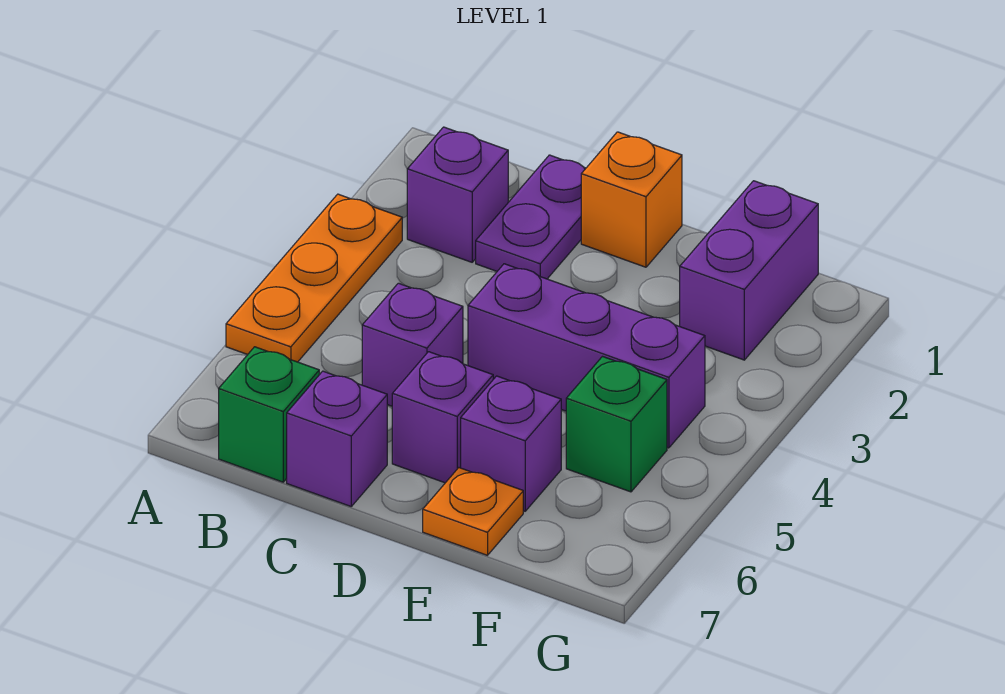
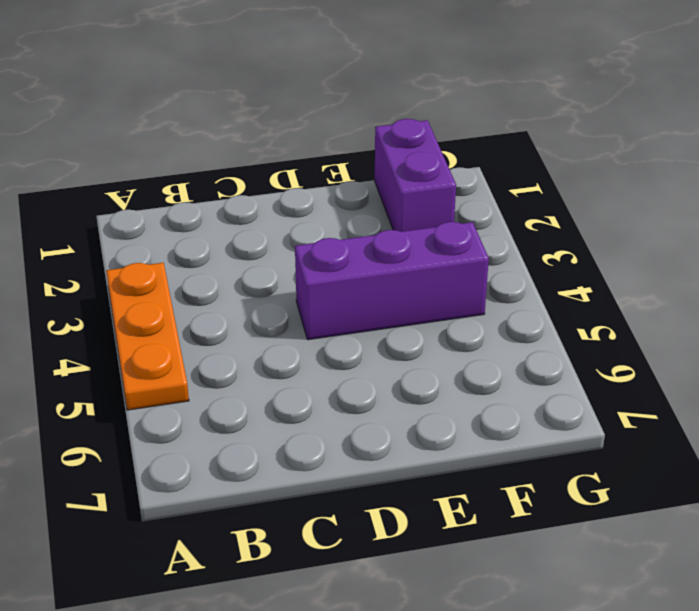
none -> purple 1x1 brick [407,127,508,262]
none -> green 1x1 brick [219,347,319,482]
none -> purple 1x2 plate [476,155,586,279]

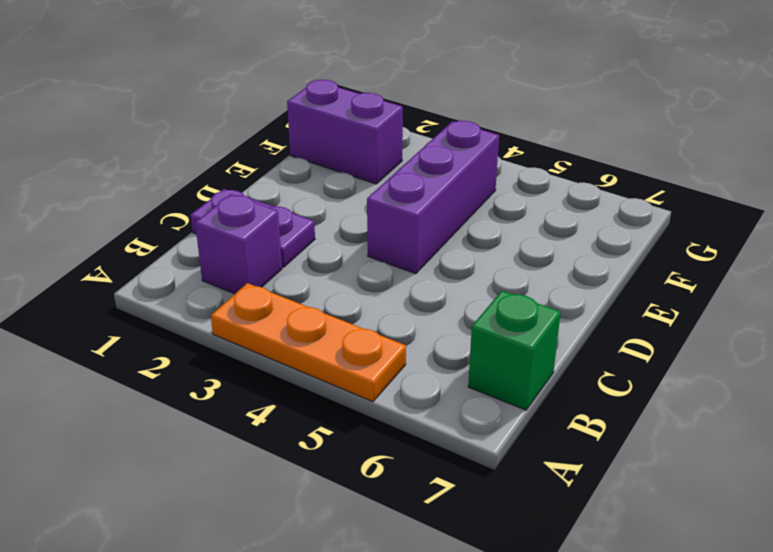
none -> purple 1x1 brick [362,283,463,406]
none -> purple 1x1 brick [287,371,387,506]
none -> orange 1x1 brick [581,132,682,267]

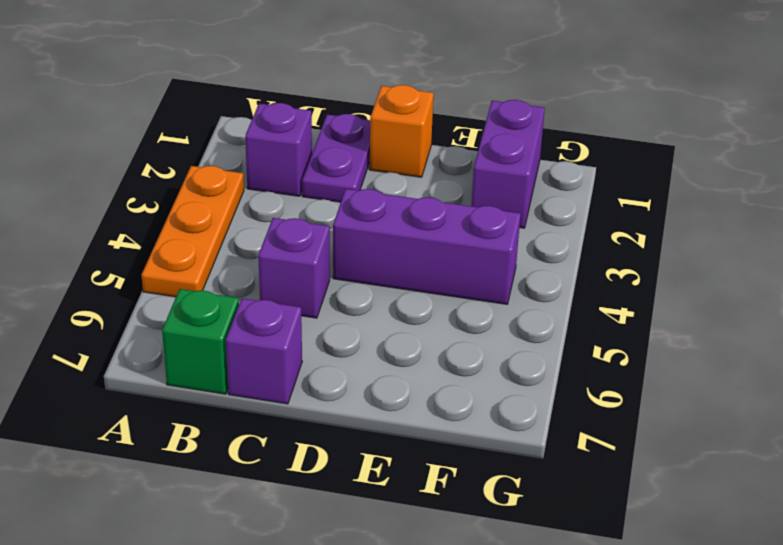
none -> purple 1x1 brick [392,352,493,483]
none -> purple 1x1 brick [461,376,561,511]
none -> orange 1x1 plate [423,468,523,555]

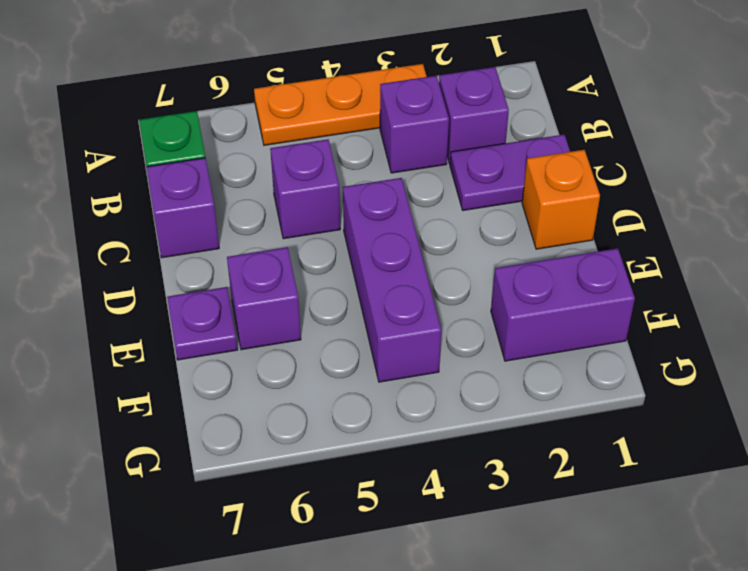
purple 1x1 brick [380,76,449,173] -> purple 1x1 brick moved to [392,352,493,483]
purple 1x1 plate [167,287,238,360] -> orange 1x1 plate [423,468,523,555]
none -> green 1x1 brick [566,357,667,492]

